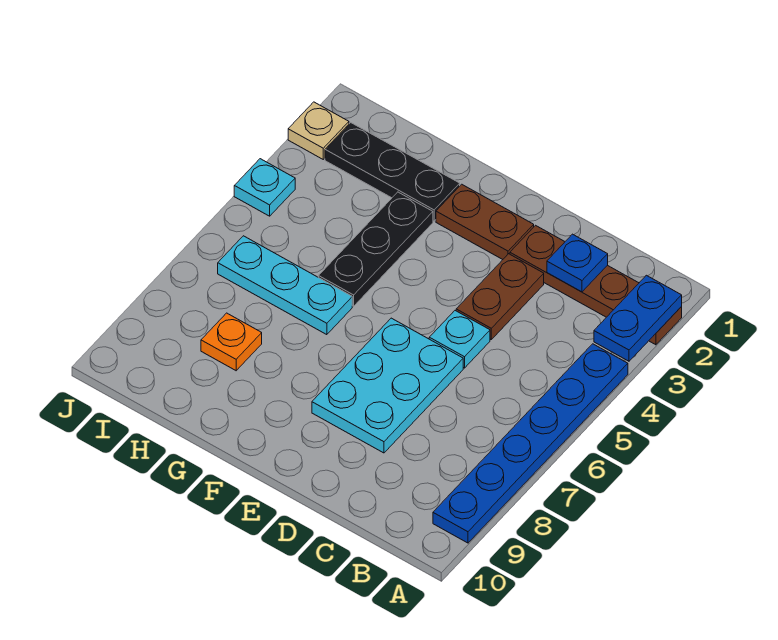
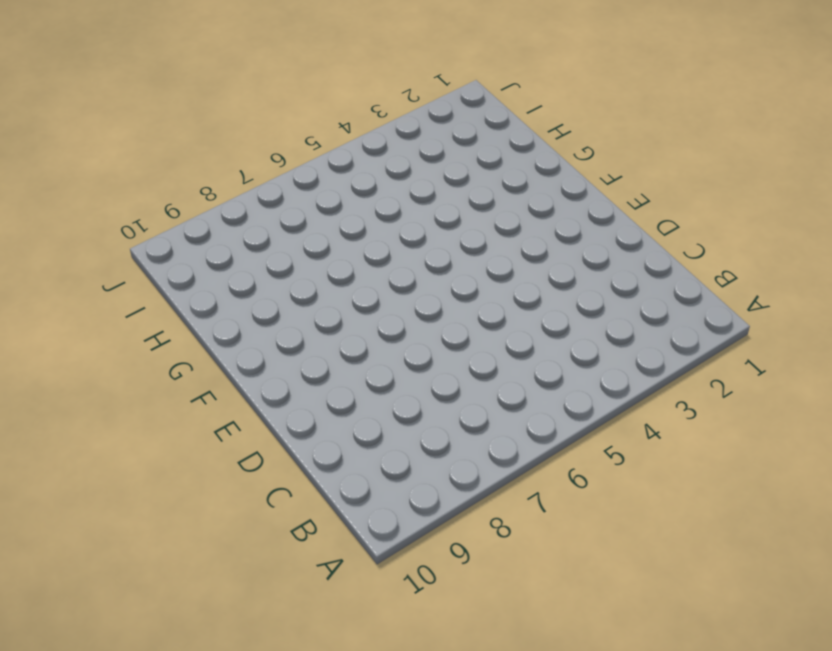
none -> brown 1x4 plate [510,225,682,345]
none -> blue 1x6 plate [433,344,628,543]
none -> brown 1x2 plate [456,254,544,339]

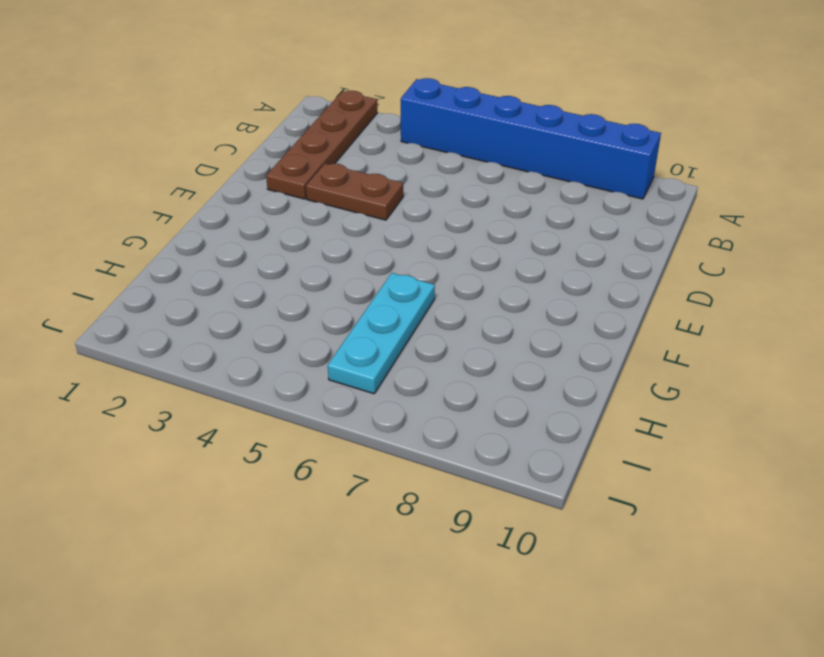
blue 1x6 brick [401,78,661,199] -> blue 1x6 plate [433,344,628,543]
none -> cyan 1x1 plate [429,311,490,368]
none -> cyan 2x3 plate [312,318,463,453]
none -> brown 1x2 plate [436,184,534,259]

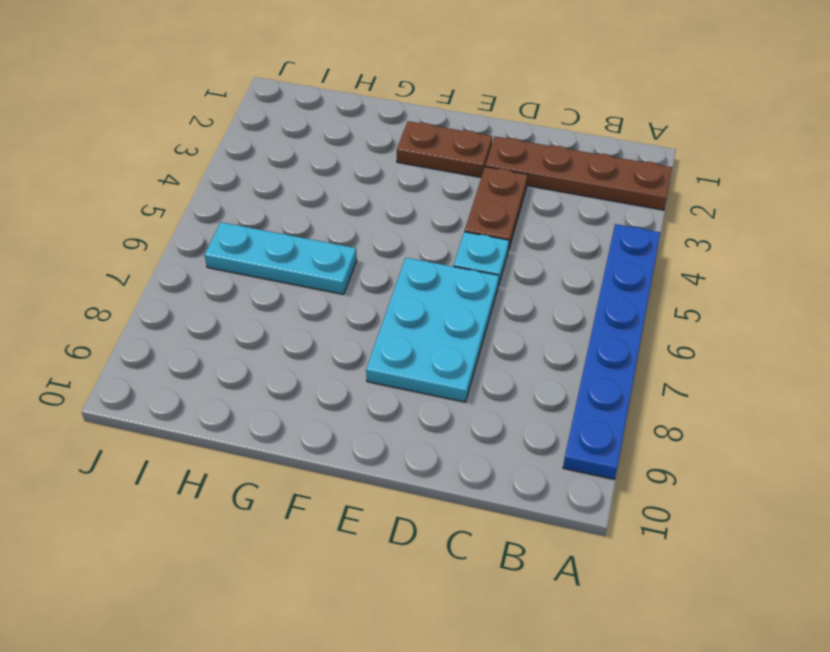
none -> black 1x3 plate [325,123,460,221]
none -> black 1x3 plate [319,192,433,306]
none -> orange 1x1 plate [201,313,262,371]

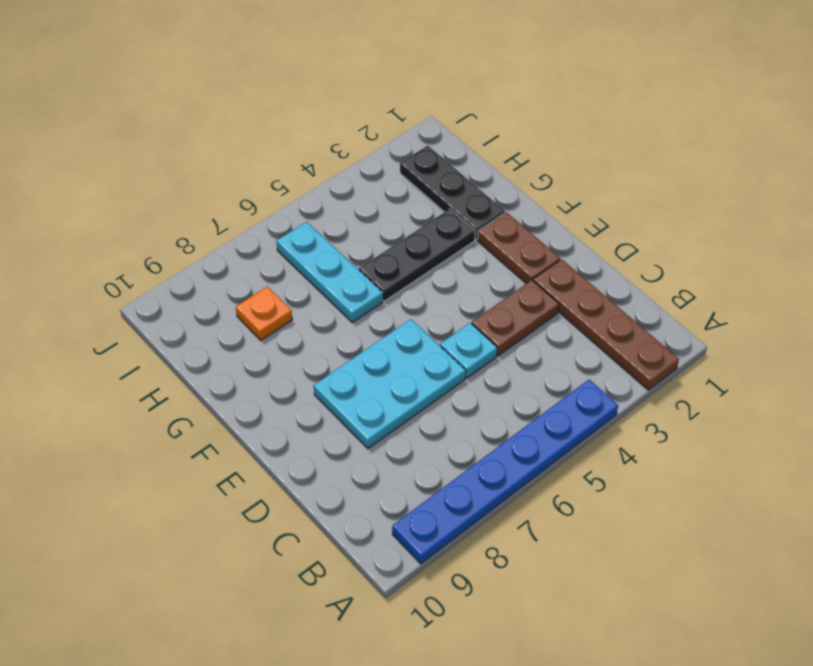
none -> tan 1x1 plate [288,102,349,159]
none -> cyan 1x1 plate [234,159,295,216]
none -> blue 1x2 plate [594,275,682,361]

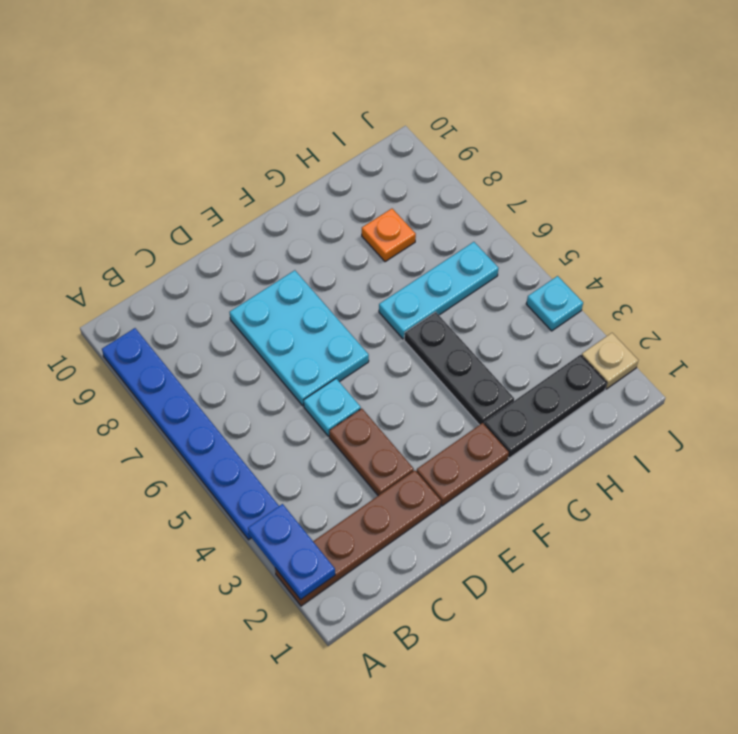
none -> blue 1x1 plate [547,234,608,292]

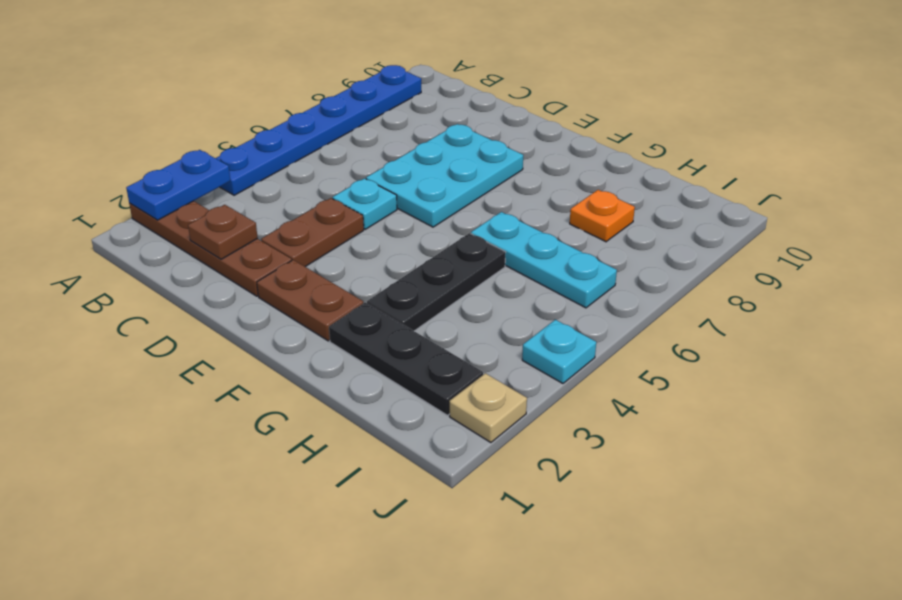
brown 1x1 plate [188,205,258,259] -> blue 1x1 plate [547,234,608,292]

